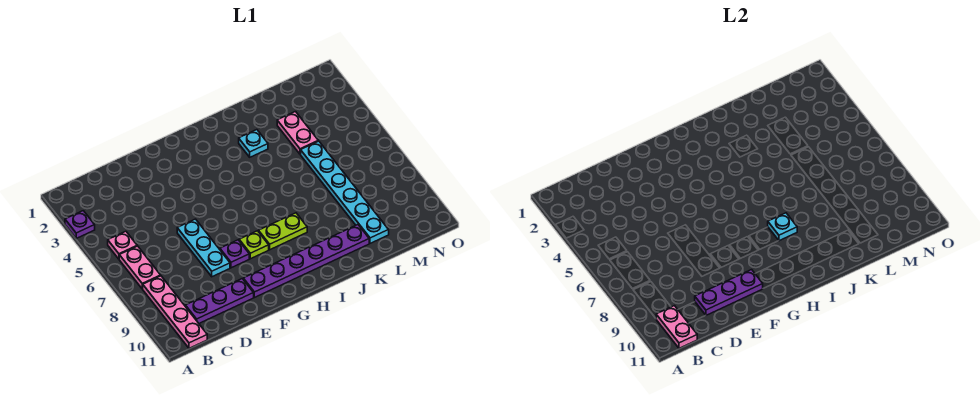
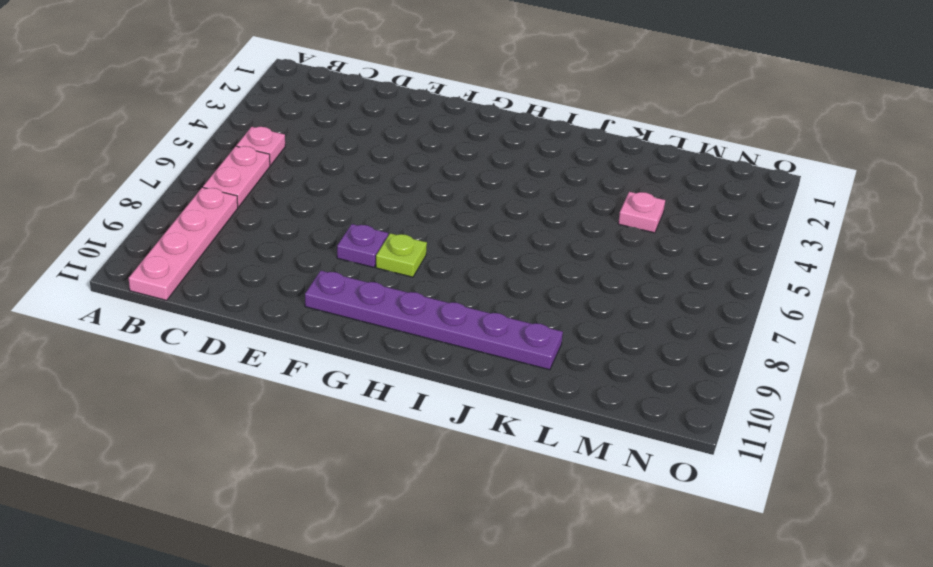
pink 1x1 plate [618,192,665,233] -> pink 1x2 plate [277,112,318,154]
none -> purple 1x1 plate [65,211,95,238]
none -> purple 1x3 plate [185,279,254,323]
none -> cyan 1x3 plate [177,219,230,277]

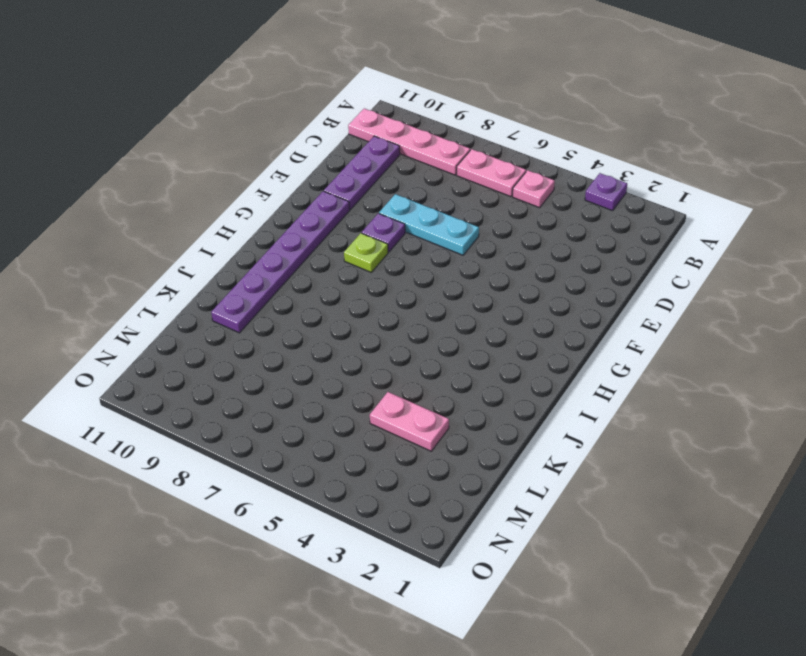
none -> lime 1x2 plate [259,213,307,250]
none -> cyan 1x1 plate [239,130,268,157]
none -> cyan 1x6 plate [301,141,389,243]

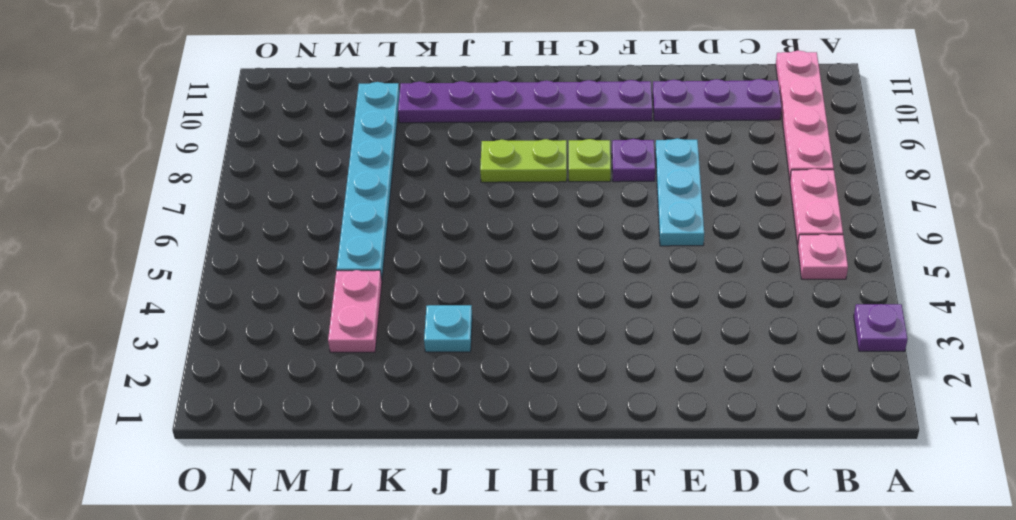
none -> pink 1x2 plate [656,306,697,348]
none -> purple 1x3 plate [695,270,763,315]
none -> cyan 1x1 plate [768,213,797,241]

